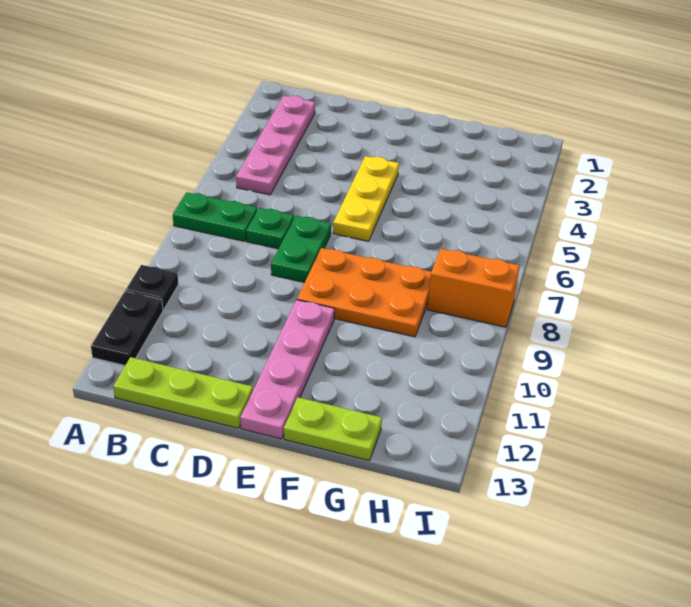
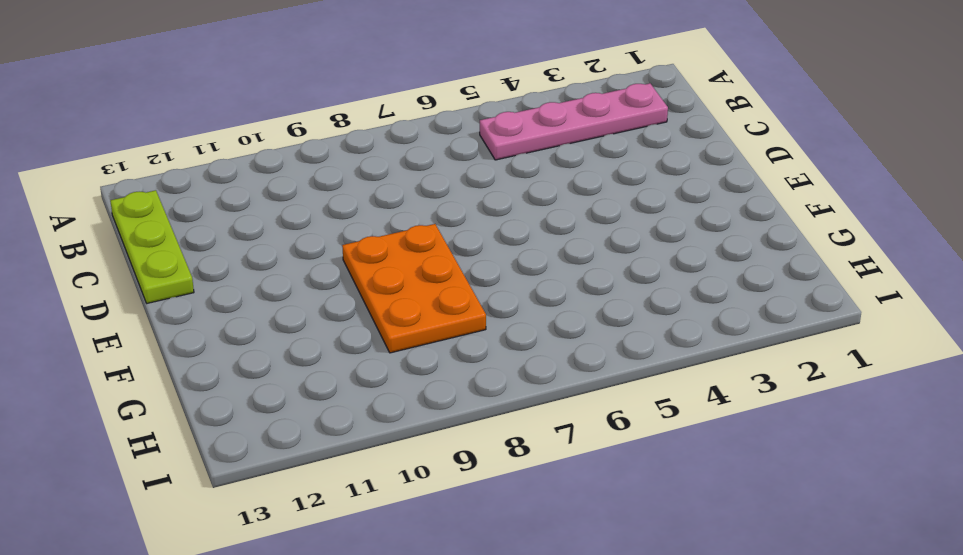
none -> green 1x2 plate [173,192,257,241]
none -> black 1x1 plate [126,265,178,310]
none -> black 1x2 plate [91,291,163,365]

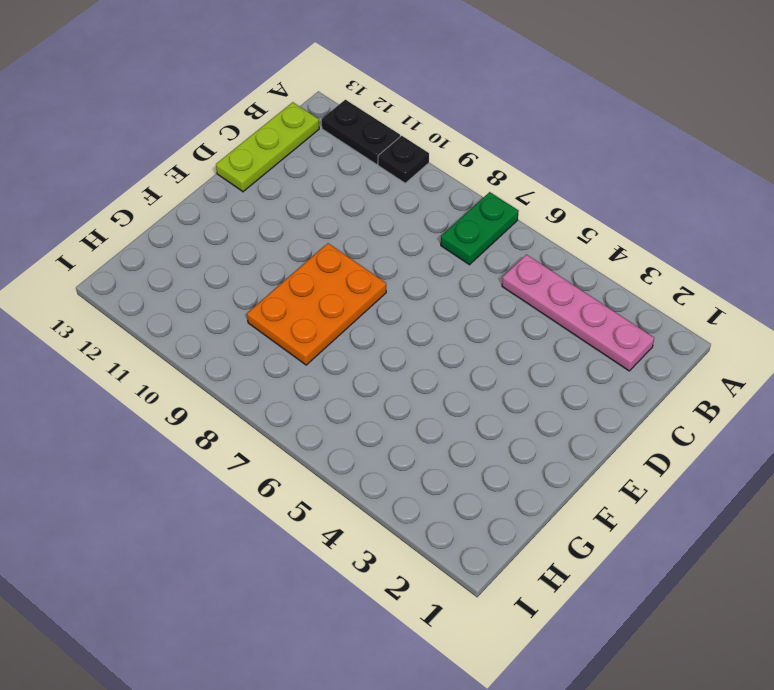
none -> green 1x1 plate [246,208,294,249]
none -> green 1x2 plate [271,216,331,282]
none -> yellow 1x3 plate [333,156,399,241]

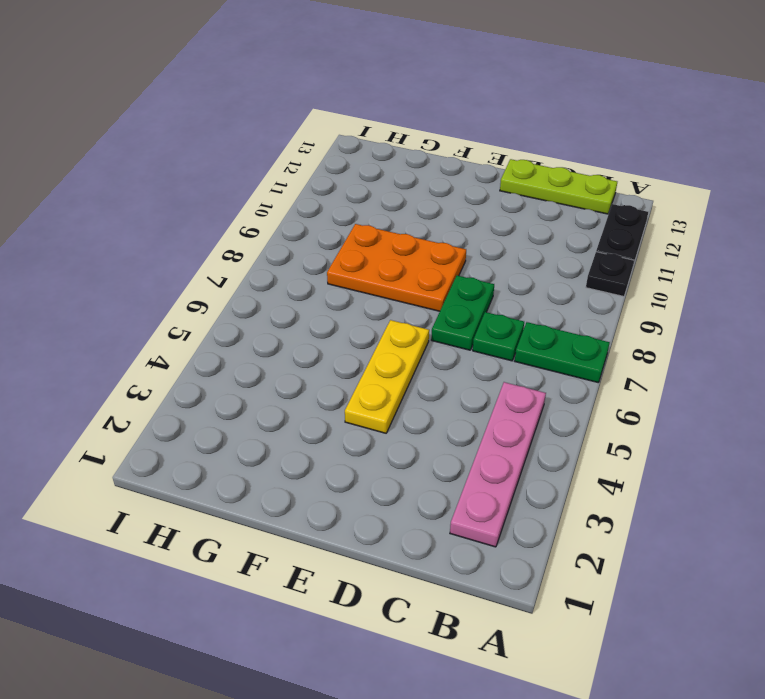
none -> pink 1x4 plate [240,300,334,439]
none -> lime 1x2 plate [284,397,382,461]
none -> orange 1x2 brick [427,249,520,327]

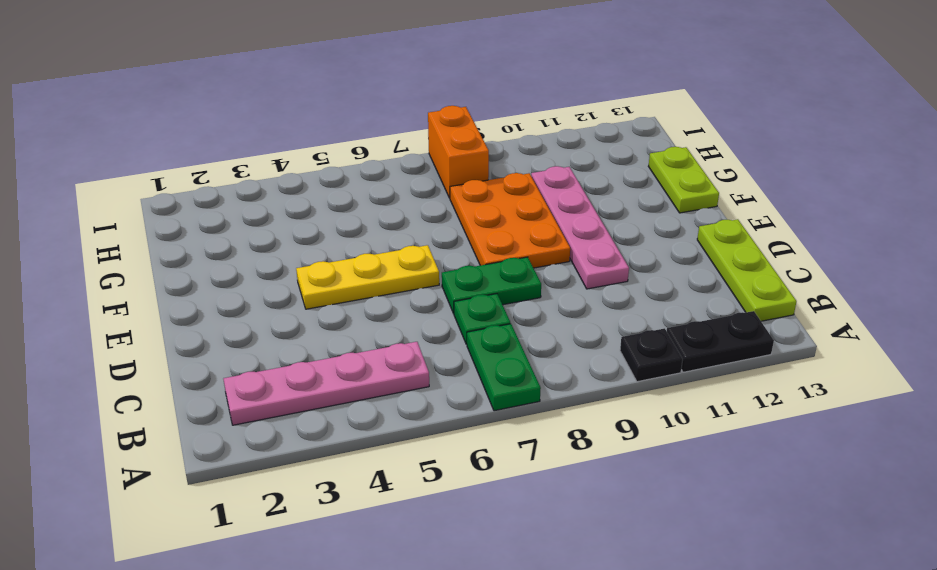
pink 1x4 plate [531,166,629,289] -> pink 1x4 plate turned to [240,300,334,439]

